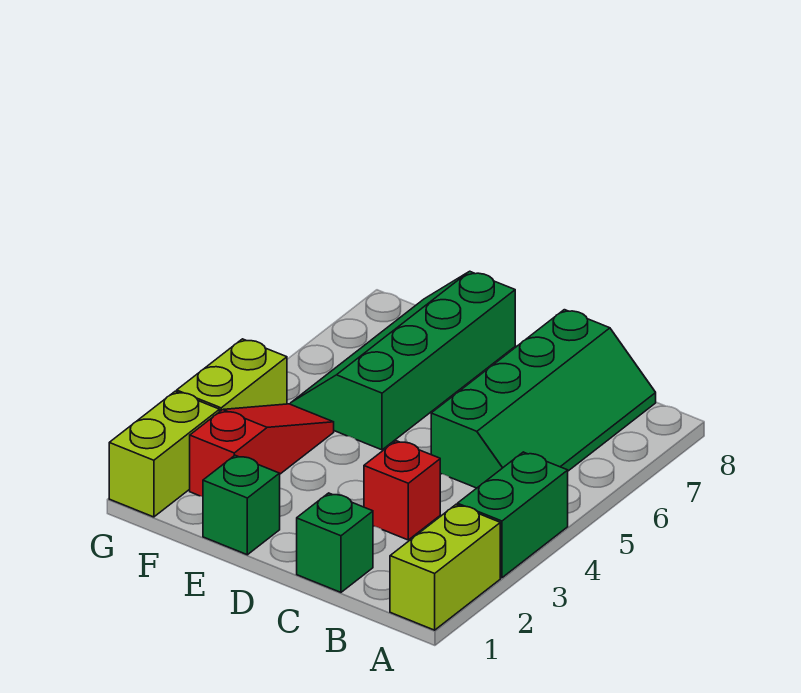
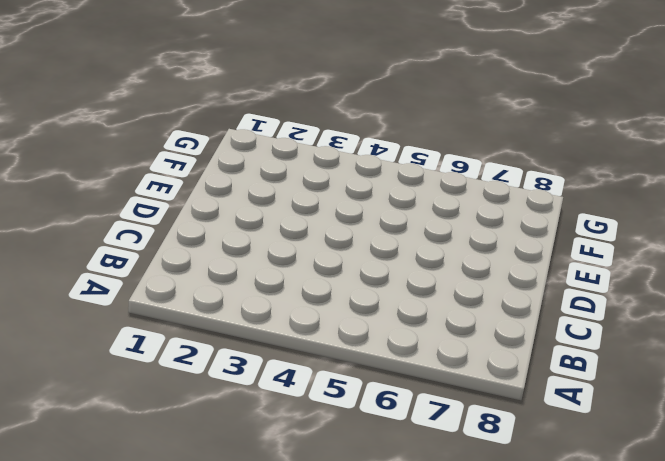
none -> lime 1x2 brick [390,505,500,630]
none -> green 1x2 brick [457,452,568,578]

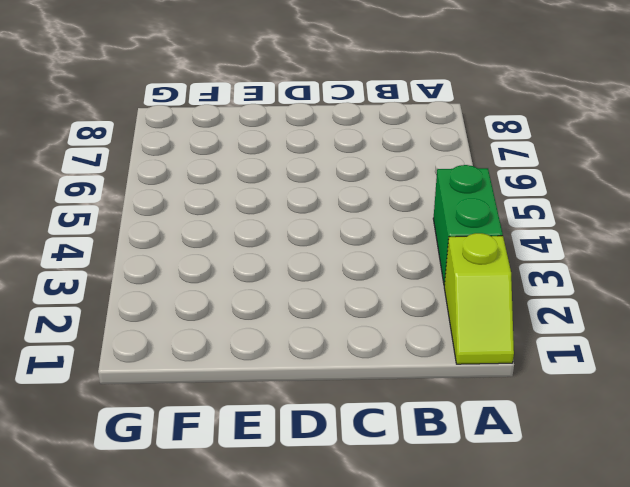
lime 1x2 slope [444,233,514,364] -> lime 1x2 brick [390,505,500,630]
none -> green 2x4 slope [431,310,656,488]
none -> green 1x1 brick [297,493,373,592]

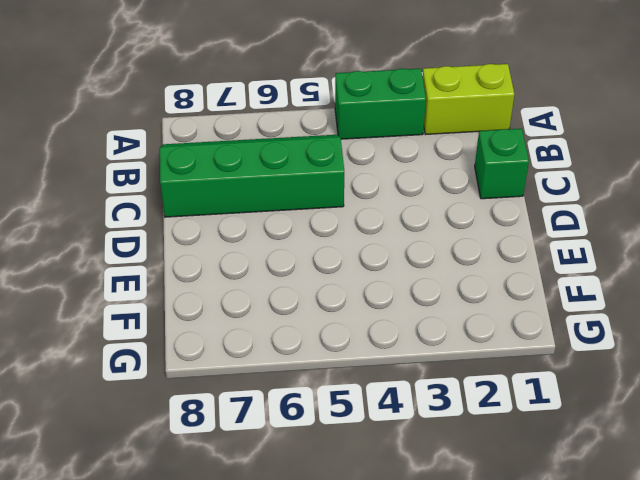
none -> red 1x1 brick [364,441,440,540]
none -> green 1x1 brick [203,455,280,555]

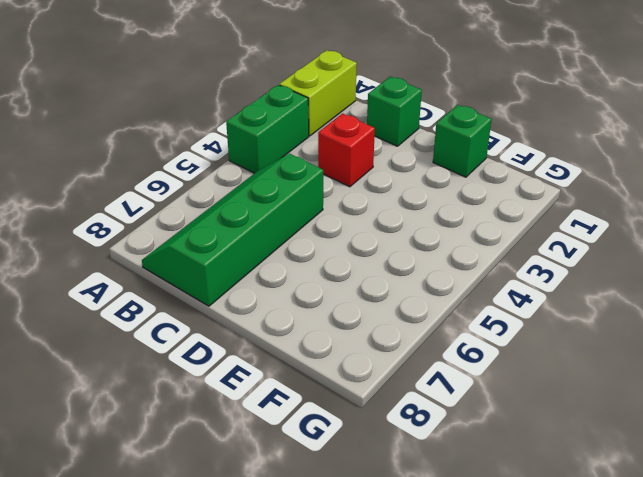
none -> green 2x4 slope [291,271,515,450]
none -> red 1x3 slope [190,404,334,497]

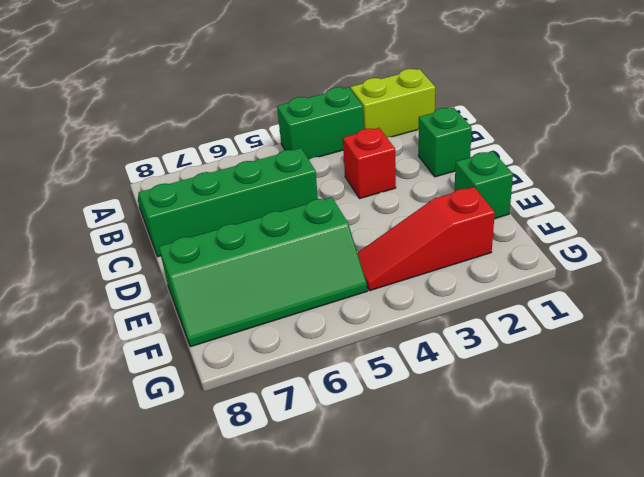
none -> lime 1x2 brick [109,391,220,517]
none -> lime 1x2 brick [177,339,287,411]

